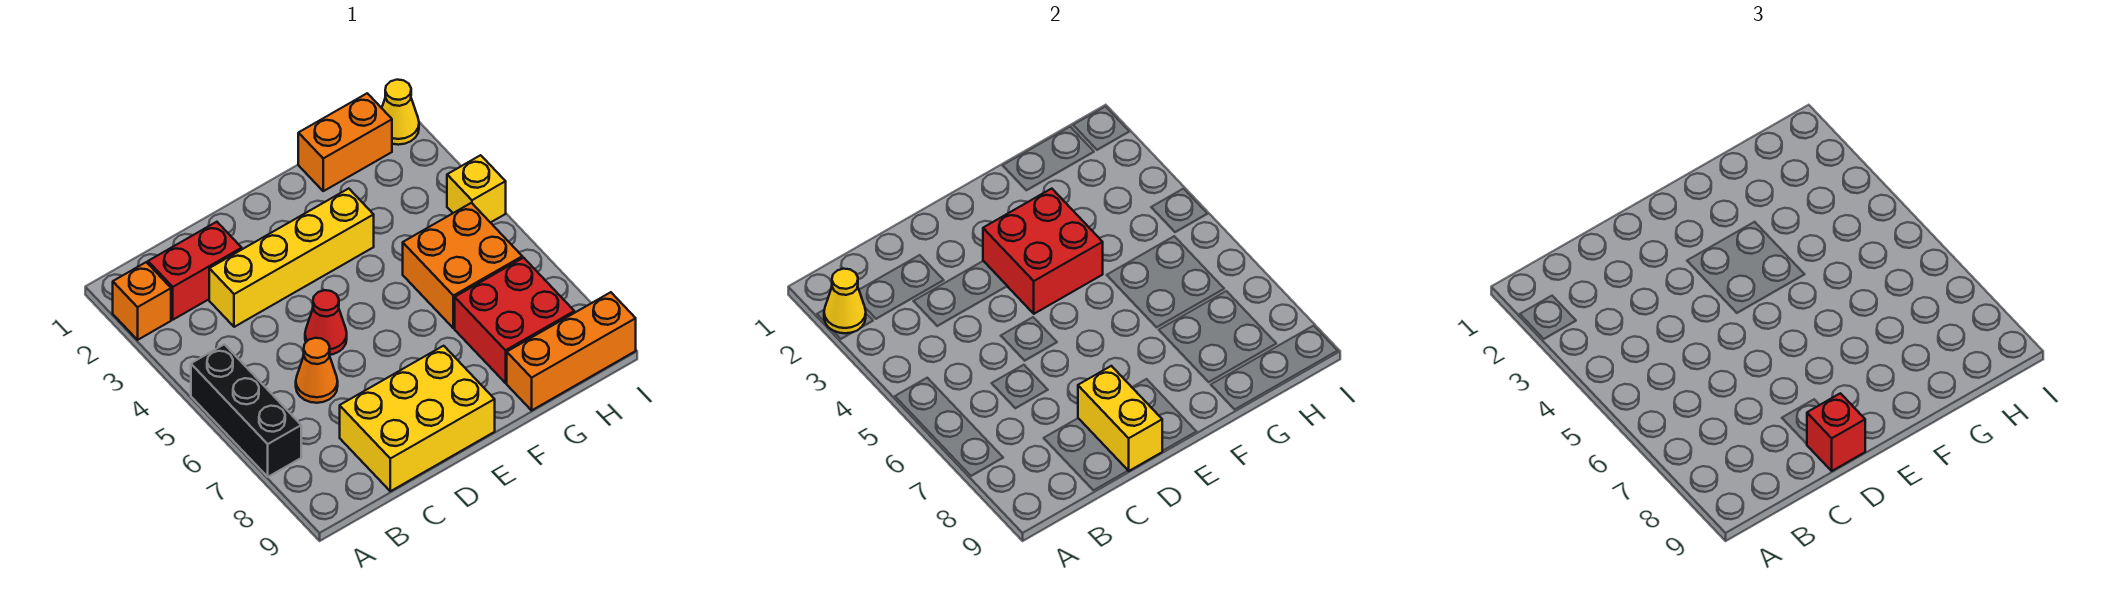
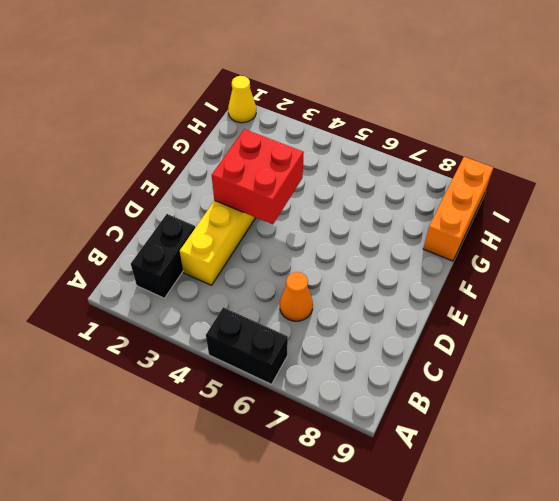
black 1x2 brick [206,307,288,384] -> black 1x3 brick [191,344,301,477]
black 1x2 brick [131,214,195,298] -> red 1x2 brick [148,222,242,320]
none -> orange 1x1 brick [113,262,171,340]
none -> yellow 2x3 brick [340,346,495,491]
none -> red 1x1 cone [305,290,347,355]

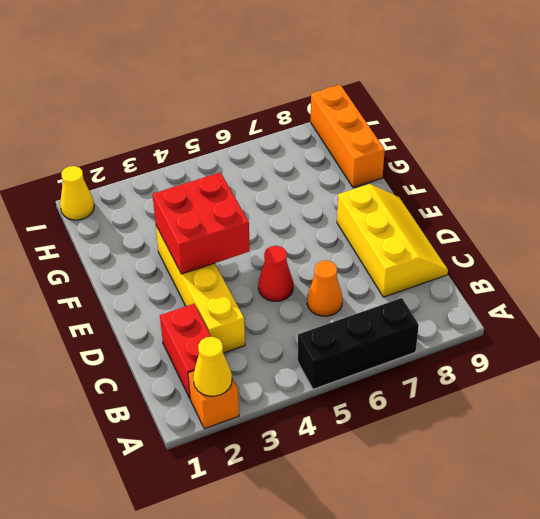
yellow 2x3 slope [337,184,448,297] -> yellow 2x3 brick [340,346,495,491]
none -> orange 1x2 brick [298,93,392,191]
none -> orange 2x2 brick [403,203,522,328]
none -> red 2x2 brick [455,258,574,383]

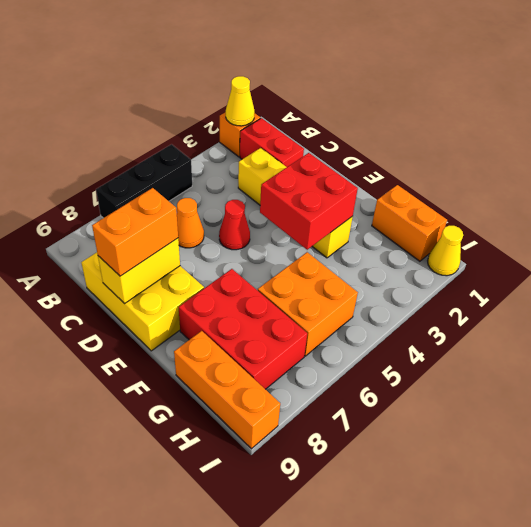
orange 1x2 brick [92,188,178,276] -> red 1x1 brick [1807,393,1865,471]
red 2x3 brick [179,269,307,389] -> red 2x2 brick [455,258,574,383]
none -> yellow 1x1 brick [447,155,506,223]

